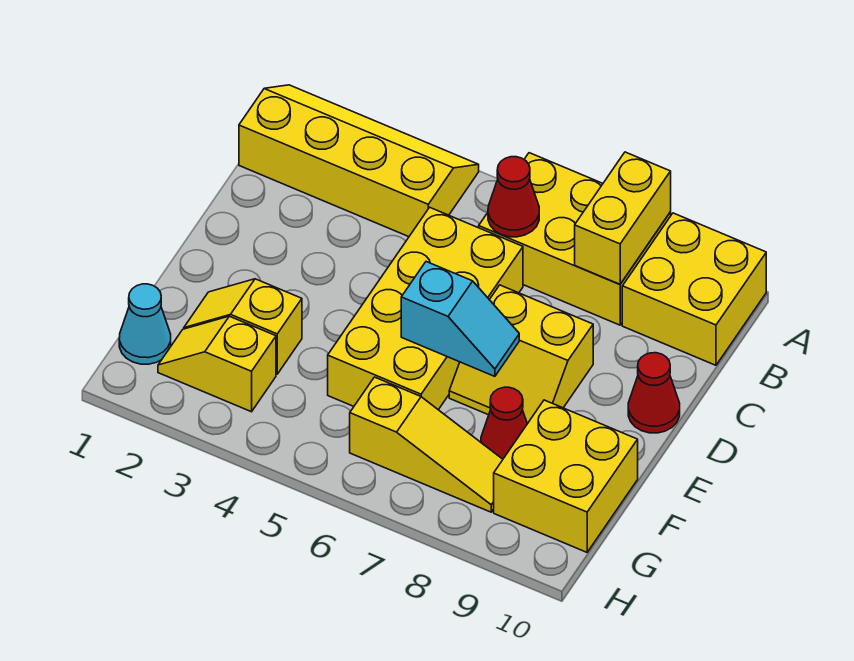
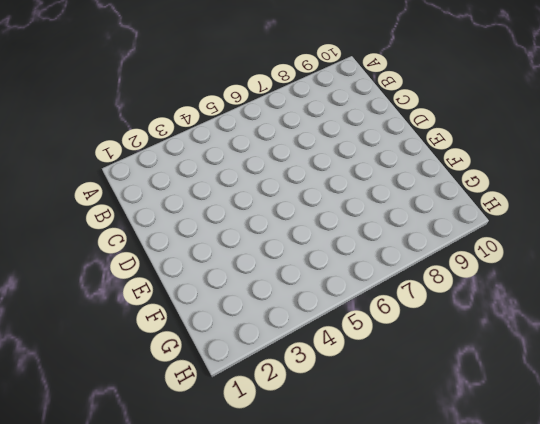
none -> yellow 2x4 slope [239,85,479,237]
none -> yellow 2x3 brick [479,153,671,325]
none -> yellow 2x2 brick [622,213,766,365]

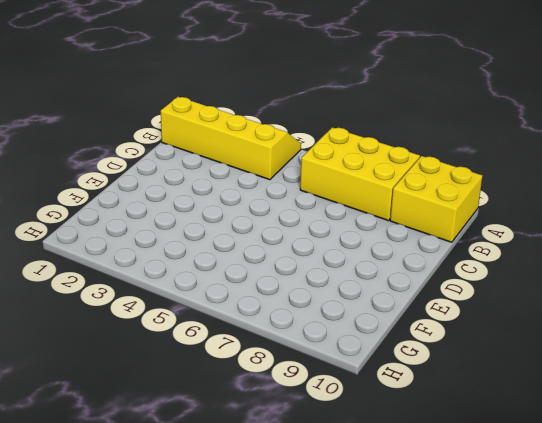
none -> yellow 2x4 brick [328,207,523,410]
none -> yellow 2x2 slope [449,285,593,424]
none -> red 1x1 cone [628,353,680,433]

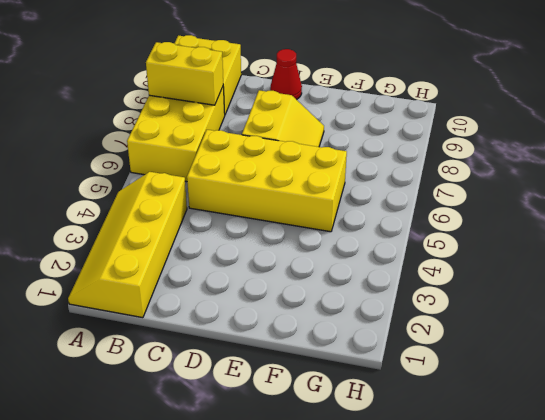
none -> yellow 1x2 slope [184,279,302,374]
none -> red 1x1 cone [481,387,527,459]
none -> yellow 2x2 brick [494,400,638,552]

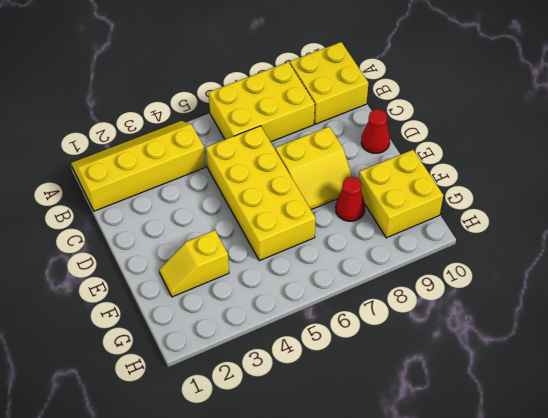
none -> cyan 1x1 cone [119,284,171,364]
none -> yellow 1x2 slope [158,316,276,412]
none -> yellow 1x3 slope [350,377,503,512]

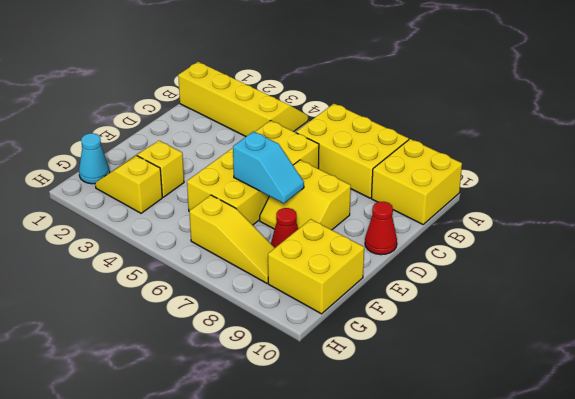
none -> yellow 1x2 brick [575,152,671,284]
none -> red 1x1 cone [488,157,539,237]

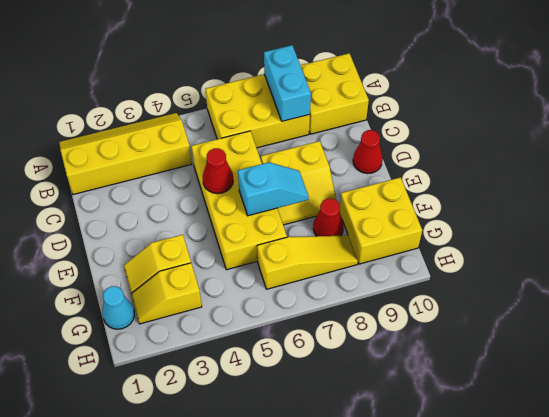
cyan 1x2 brick [264,45,311,121] -> yellow 1x2 brick [575,152,671,284]
red 1x1 cone [203,148,233,194] -> red 1x1 cone moved to [488,157,539,237]

